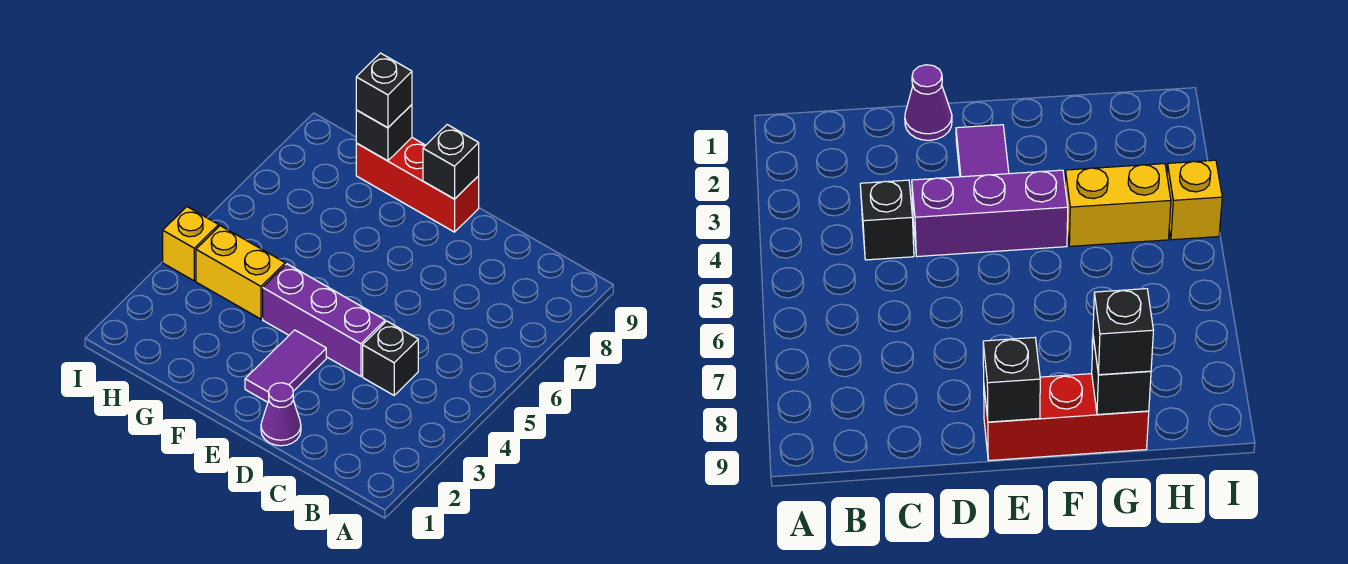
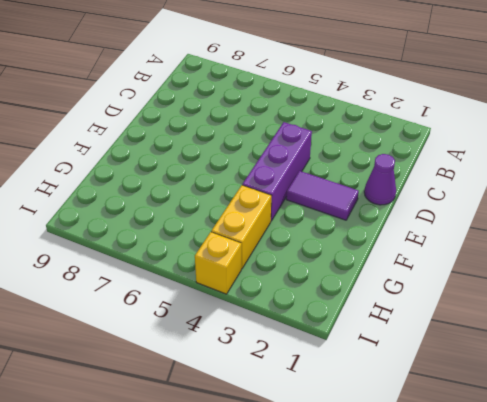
none -> black 1x1 brick [363,321,418,395]
none -> red 1x3 brick [356,138,479,232]

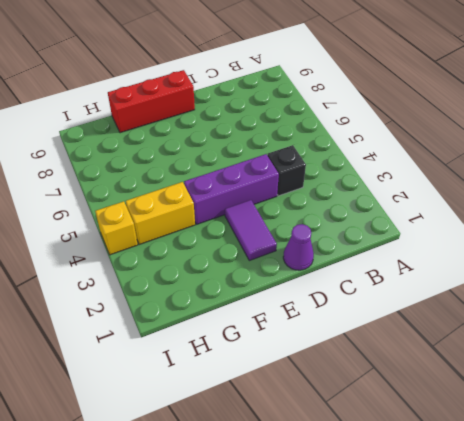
none -> black 1x1 brick [423,125,479,199]
none -> black 1x1 brick [356,105,412,161]

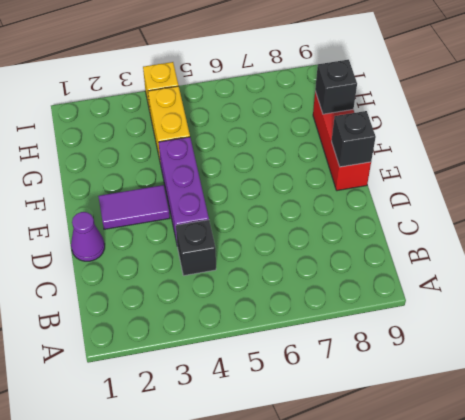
none -> black 1x1 brick [356,53,412,128]

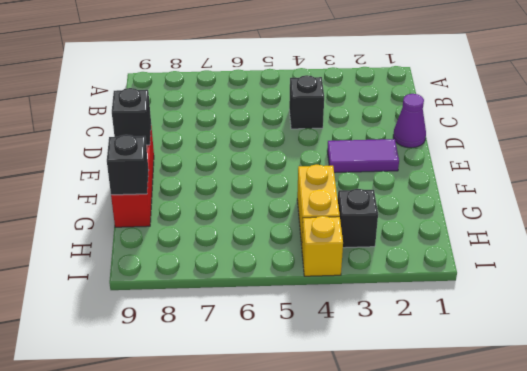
black 1x1 brick [338,189,378,248] -> black 1x1 brick moved to [356,53,412,128]
none -> purple 1x3 brick [263,264,385,376]

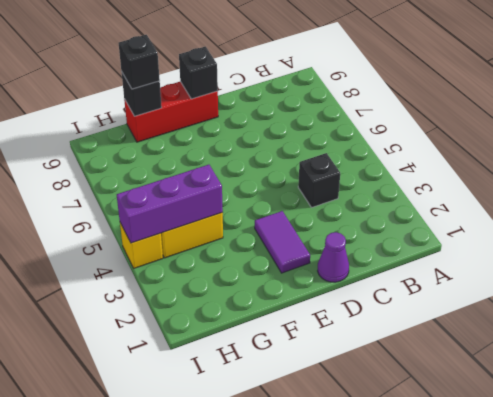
purple 1x3 brick [117,165,223,243] -> purple 1x3 brick moved to [263,264,385,376]

